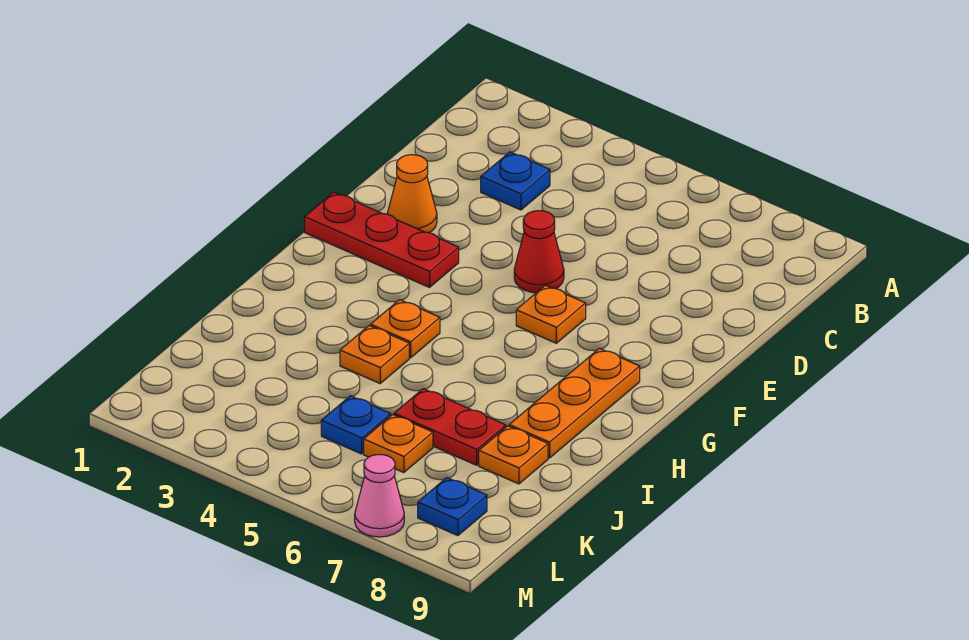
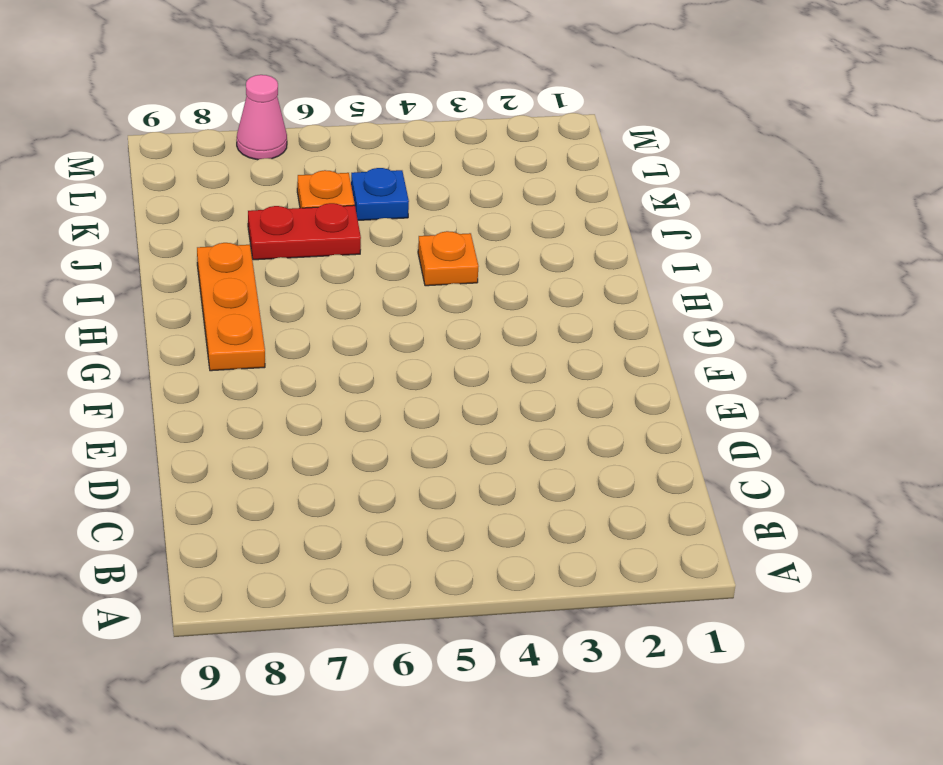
none -> blue 1x1 plate [481,152,550,210]
none -> orange 1x1 cone [387,155,437,233]
none -> red 1x1 cone [514,211,564,293]

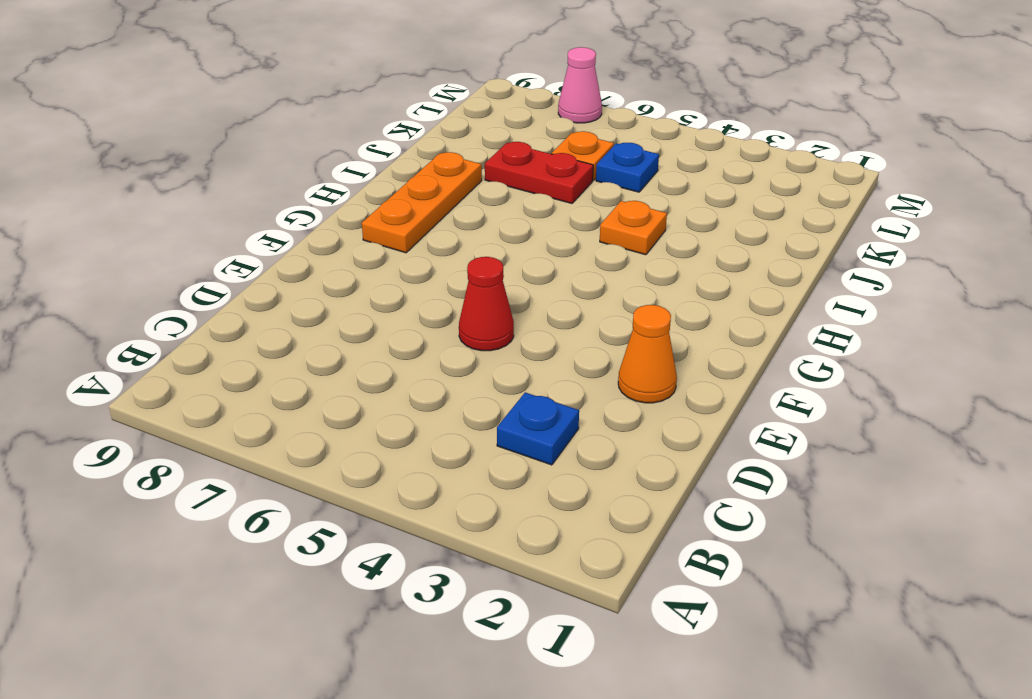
none -> red 1x3 plate [305,192,459,288]
none -> orange 1x1 plate [516,285,586,343]
none -> orange 1x1 plate [371,300,440,358]

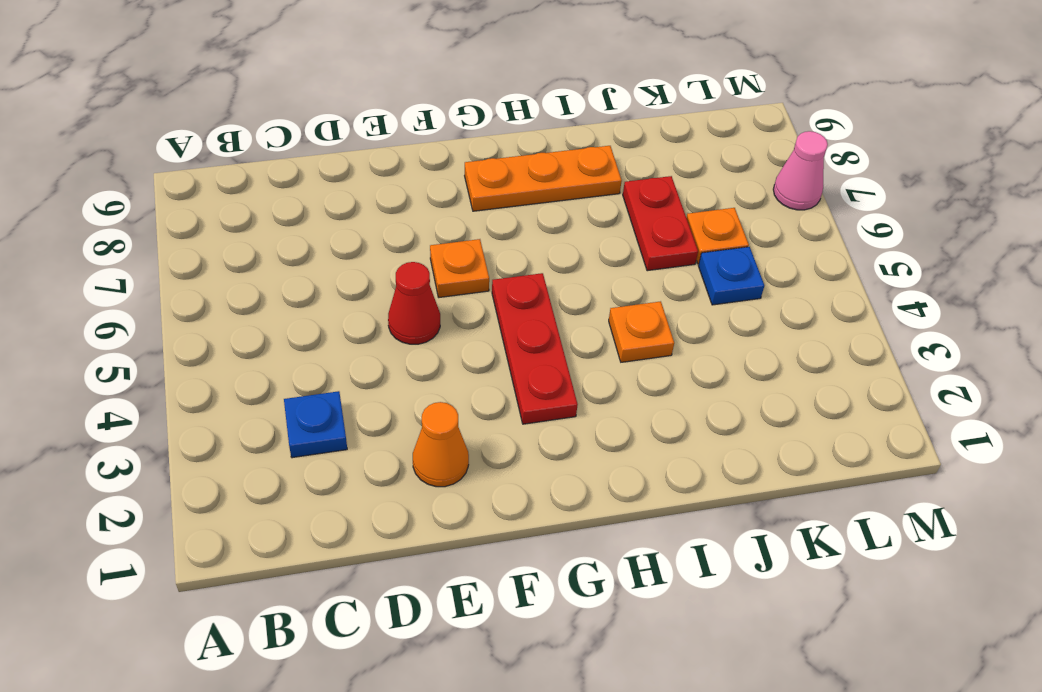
red 1x3 plate [492,273,578,424] -> red 1x3 plate moved to [305,192,459,288]
none -> orange 1x1 plate [371,300,440,358]
none -> orange 1x1 plate [479,426,548,484]
none -> blue 1x1 plate [418,478,487,536]

